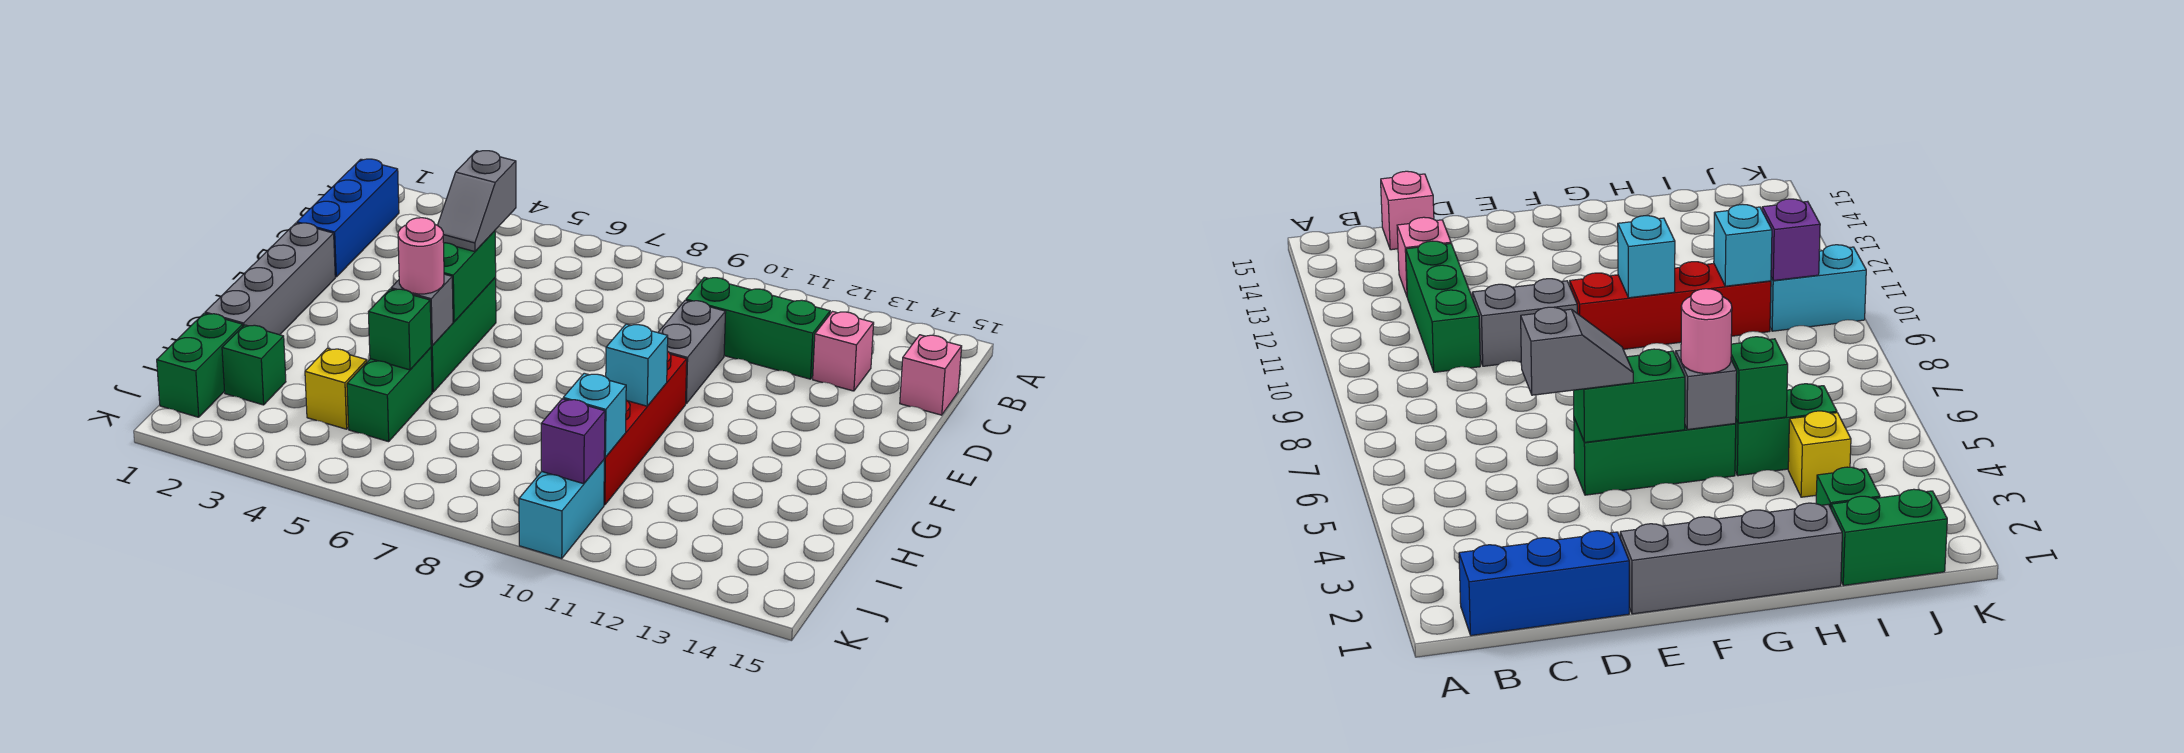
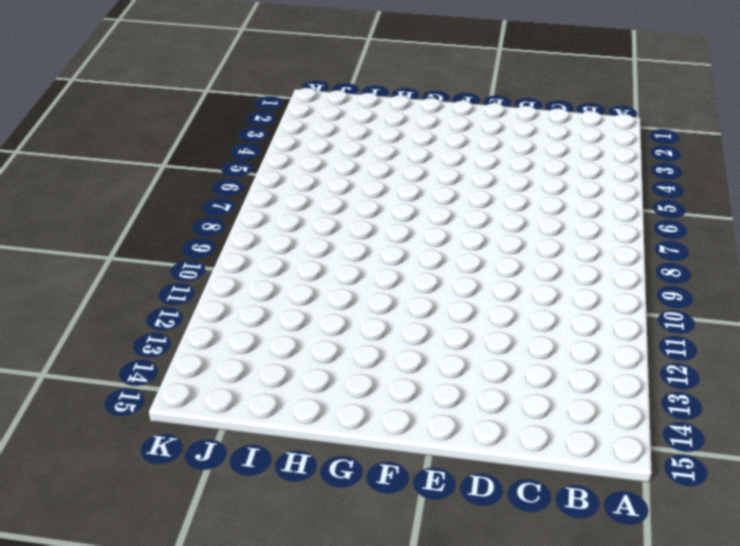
none -> blue 1x3 brick [297,159,399,277]
none -> green 1x3 brick [686,277,830,379]
none -> pink 1x1 brick [813,312,874,391]

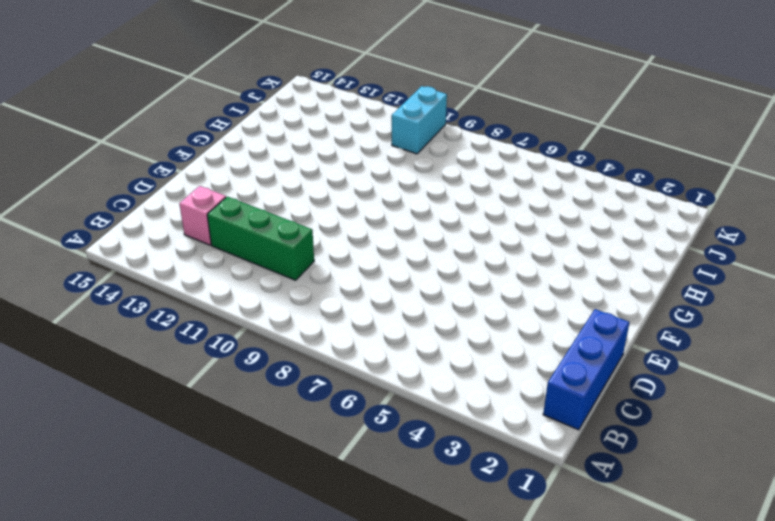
none -> pink 1x1 brick [900,335,962,415]
none -> grey 1x2 brick [658,300,726,403]
none -> grey 1x4 brick [205,223,335,335]

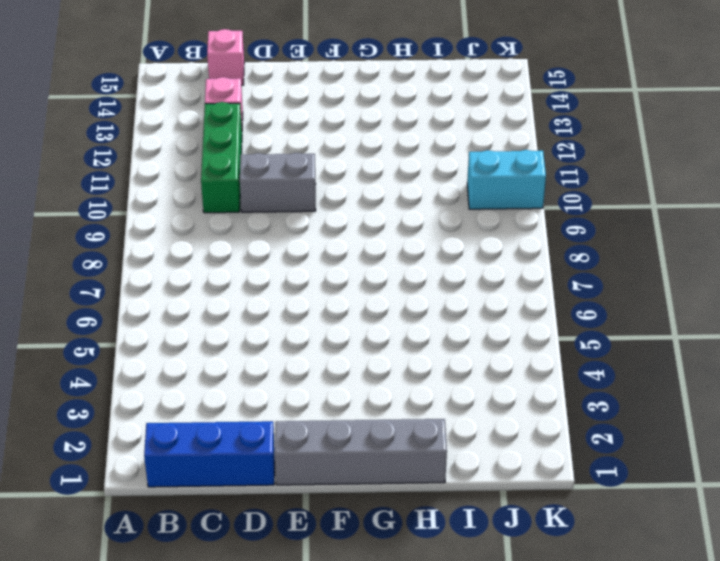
none -> green 1x3 brick [431,278,496,392]
none -> red 1x4 brick [604,351,687,505]
none -> green 1x2 brick [347,348,432,442]

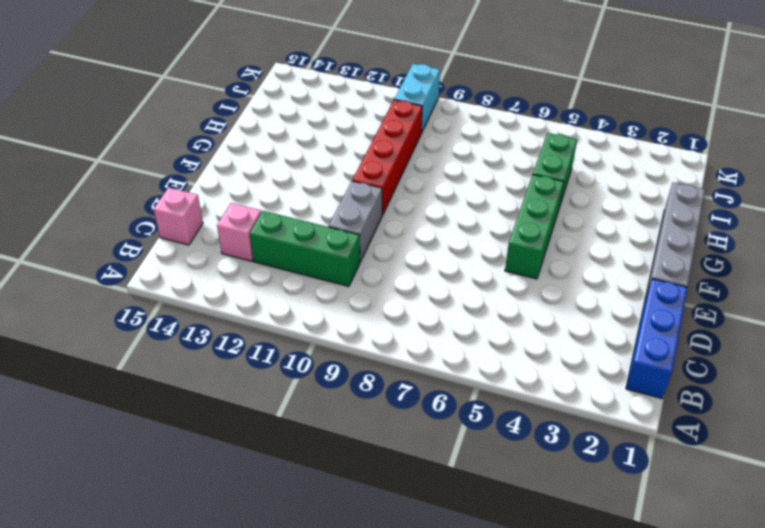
none -> green 1x2 brick [157,313,243,417]
none -> green 1x1 brick [222,325,286,405]
none -> yellow 1x1 brick [305,348,367,429]

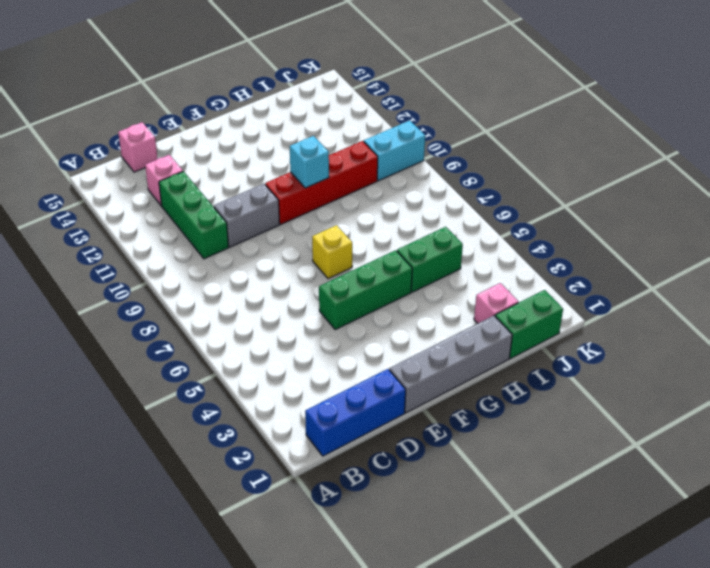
yellow 1x1 brick [312,225,352,279] -> yellow 1x1 brick moved to [305,348,367,429]
pink 1x1 brick [474,283,518,323] -> green 1x1 brick [222,325,286,405]
none -> green 1x2 brick [444,231,496,322]
none -> grey 1x1 brick [391,274,453,346]
none -> green 1x1 brick [368,289,431,370]

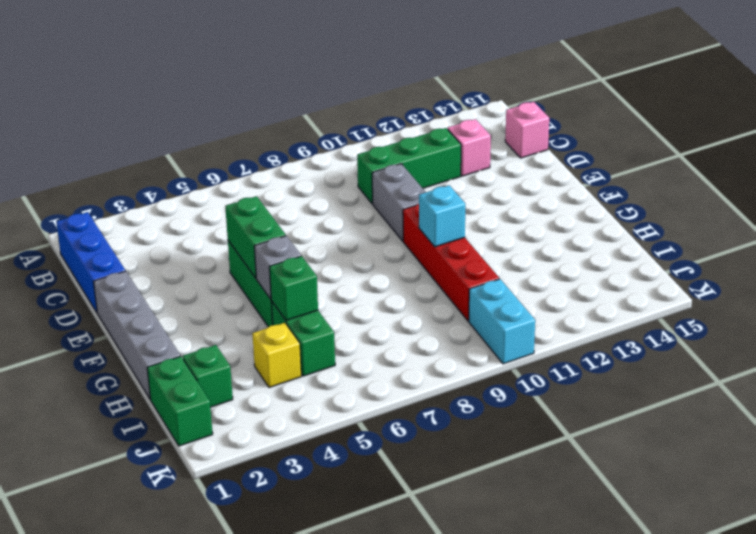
none -> cyan 1x1 brick [563,373,626,457]
none -> purple 1x1 brick [541,399,605,484]
none -> grey 1x2 slope [438,151,516,252]

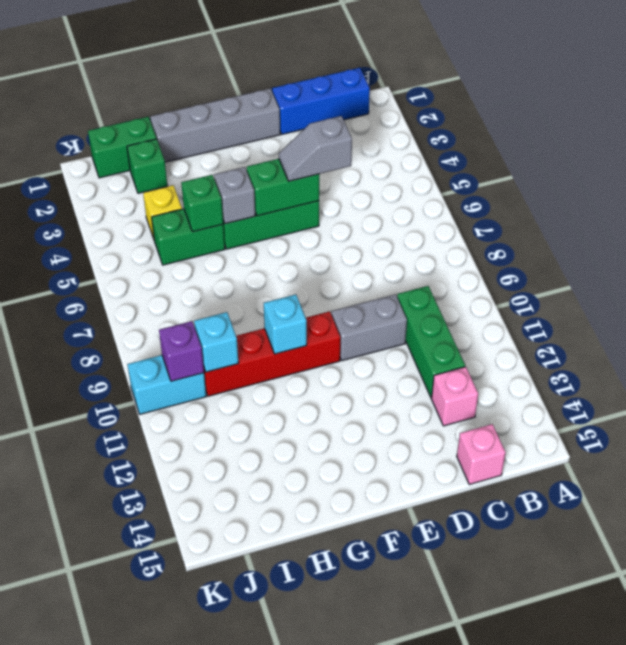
none -> pink 1x1 round brick [398,218,444,294]

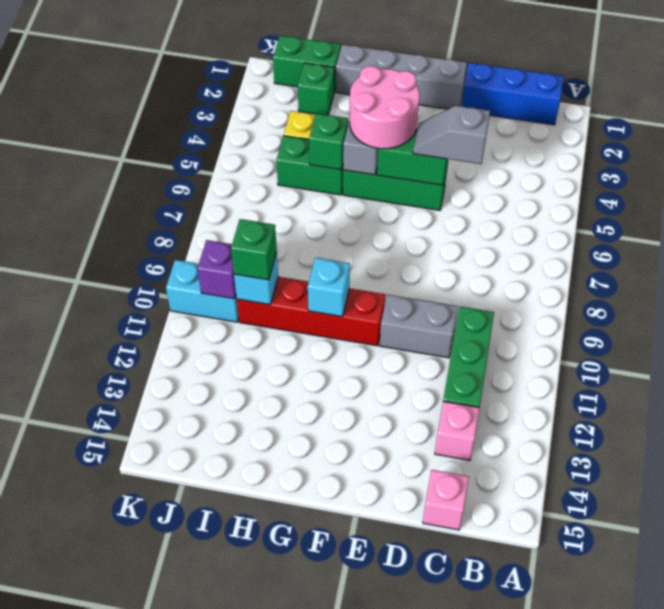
pink 2x2 round brick [349,66,420,149] -> pink 1x1 round brick [398,218,444,294]
green 1x1 brick [231,219,277,280] -> none

